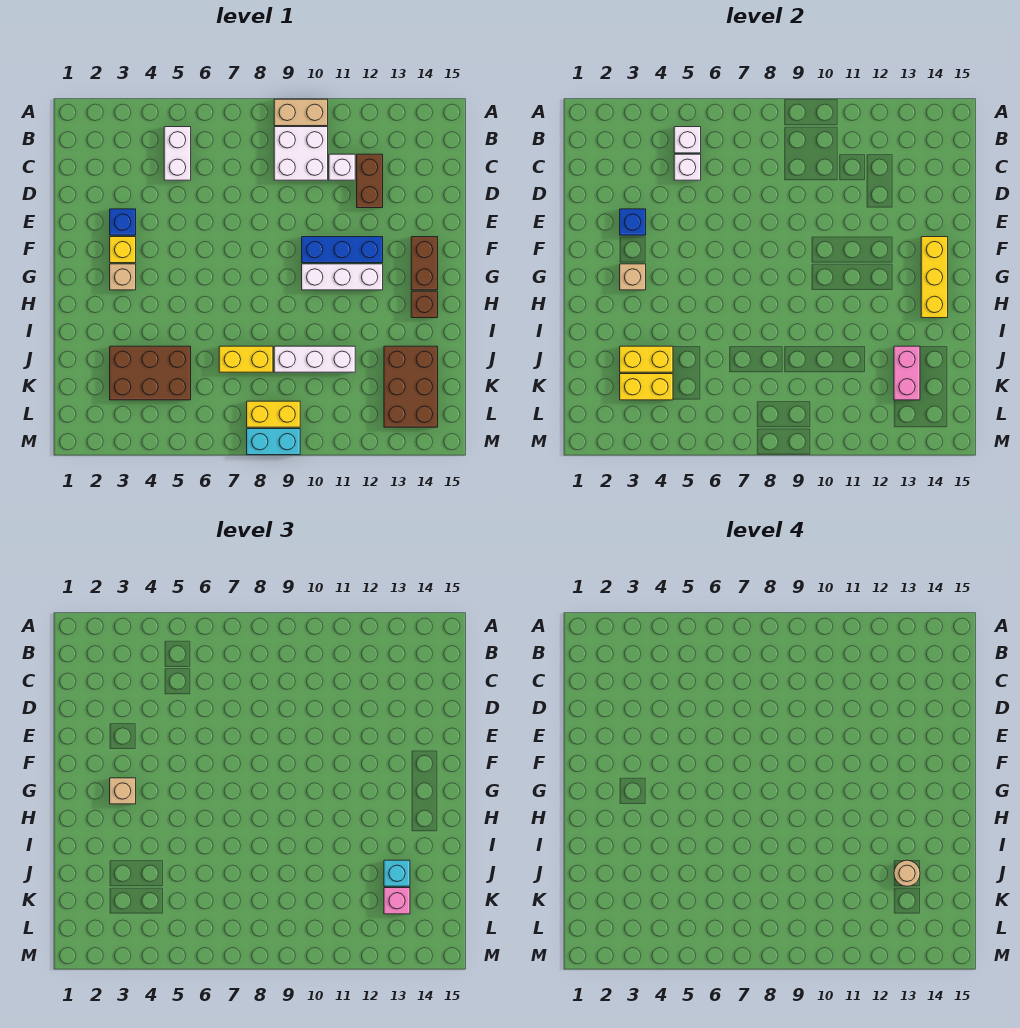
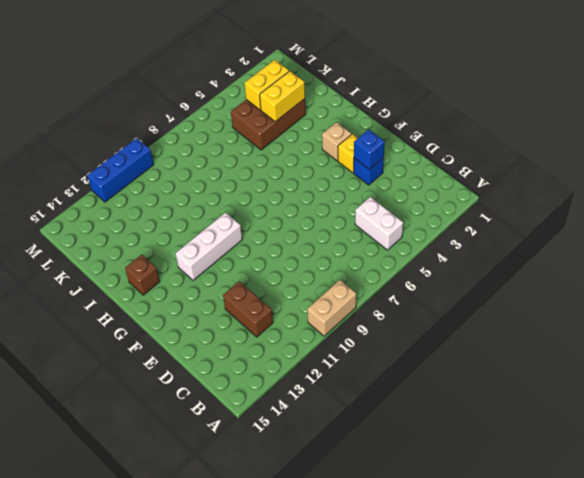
blue 1x3 brick [87,138,154,202] -> blue 1x3 brick moved to [302,237,383,263]
none -> white 2x2 brick [274,127,328,180]
none -> white 1x1 brick [329,154,355,180]
none -> brown 1x2 brick [411,237,438,290]
none -> yellow 1x2 brick [219,346,273,372]

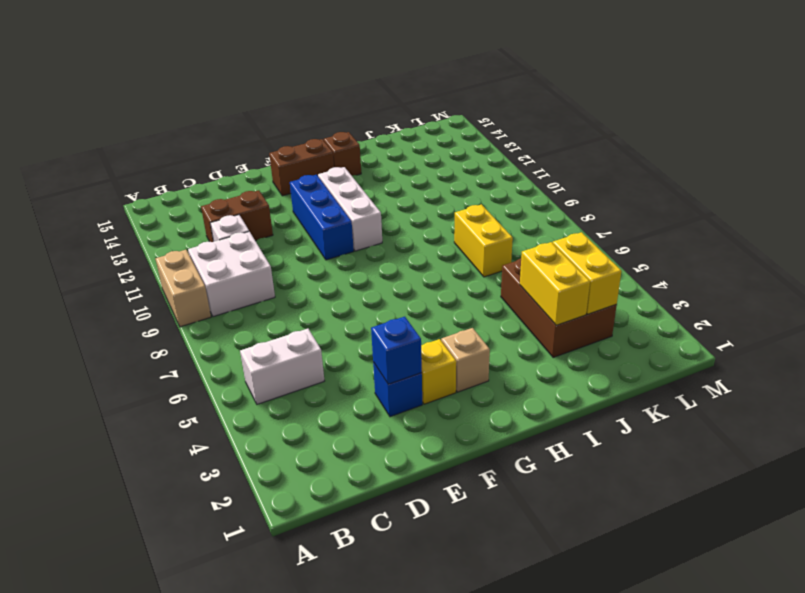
none -> white 1x3 brick [274,346,355,372]
none -> brown 2x3 brick [384,346,438,427]
none -> yellow 1x2 brick [247,401,300,427]
none -> cyan 1x2 brick [247,429,300,455]

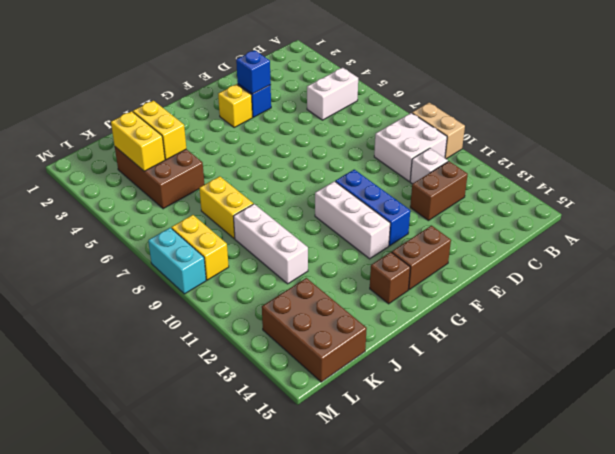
brown 2x3 brick [262,278,367,382] -> brown 2x3 brick turned to [384,346,438,427]
none -> tan 1x1 brick [110,264,136,290]
none -> white 1x1 brick [674,127,701,153]
none -> white 1x1 brick [674,154,701,180]
none -> yellow 1x3 brick [921,237,948,318]

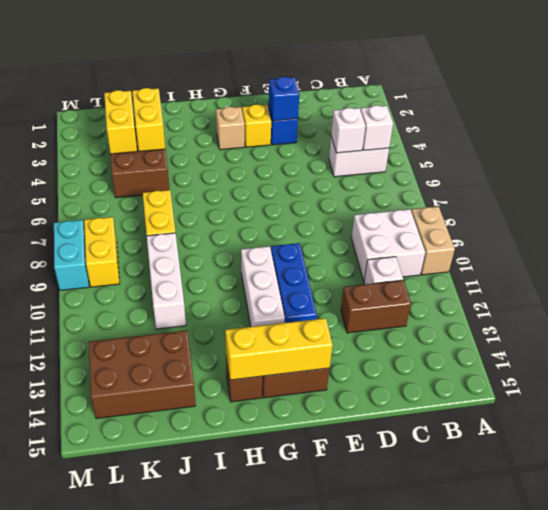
none -> tan 1x1 brick [620,264,646,290]
none -> pink 1x2 brick [894,346,920,400]
none -> tan 1x1 brick [110,778,136,804]
none -> cyan 1x1 brick [384,860,410,886]

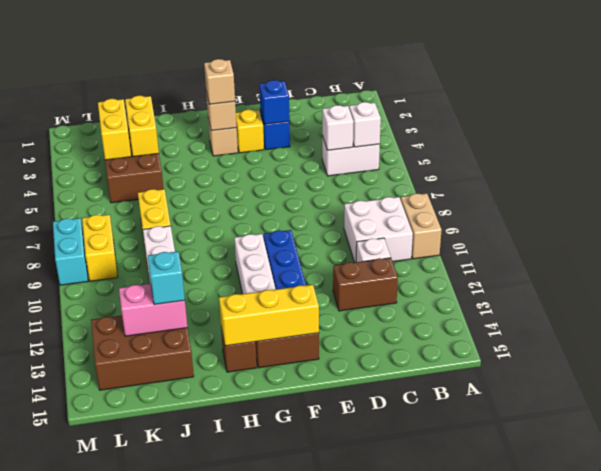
none -> pink 1x1 brick [384,888,410,914]
none -> tan 1x1 round brick [894,860,920,886]

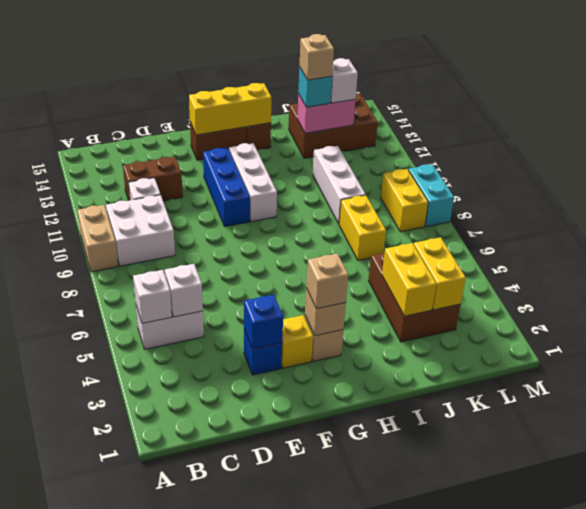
tan 1x1 brick [299,34,334,80] -> tan 1x1 round brick [894,860,920,886]
white 1x1 brick [331,58,358,103] -> pink 1x1 brick [384,888,410,914]

